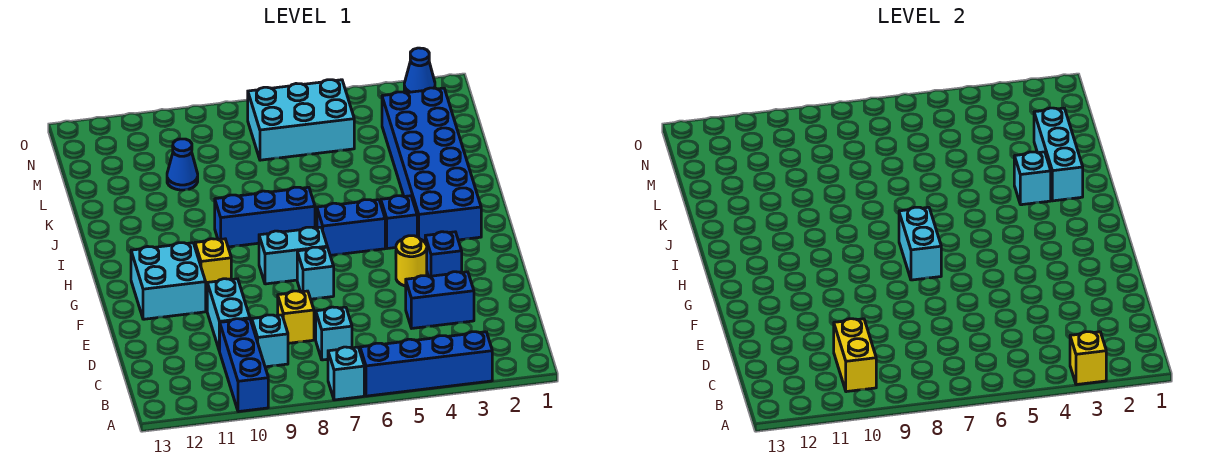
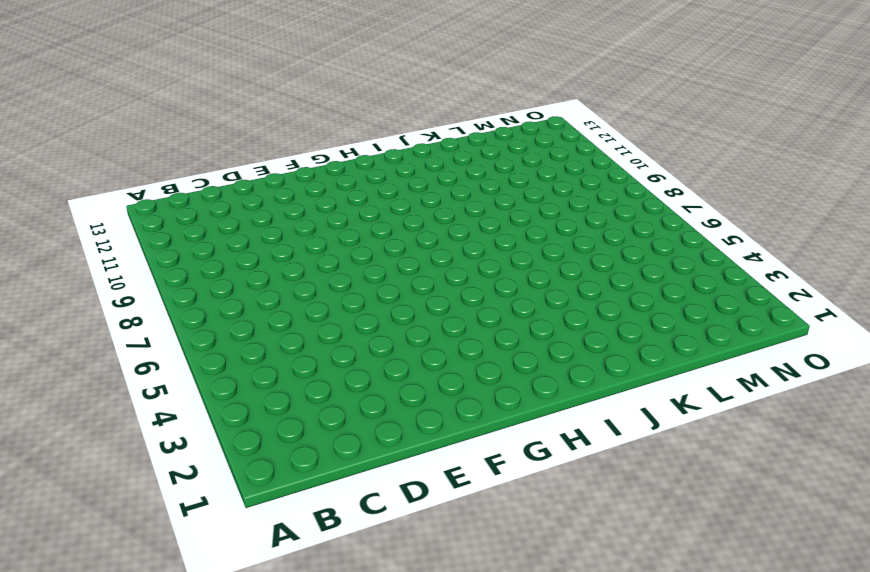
none -> blue 1x4 brick [360,332,492,396]
none -> cyan 1x1 brick [328,347,364,400]
none -> blue 1x3 brick [220,319,268,412]

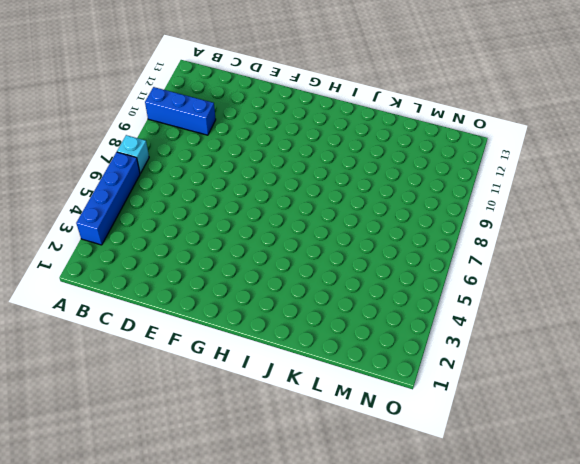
none -> cyan 1x1 brick [316,307,352,360]
none -> cyan 1x1 brick [252,315,288,367]
none -> blue 1x2 brick [406,272,474,328]

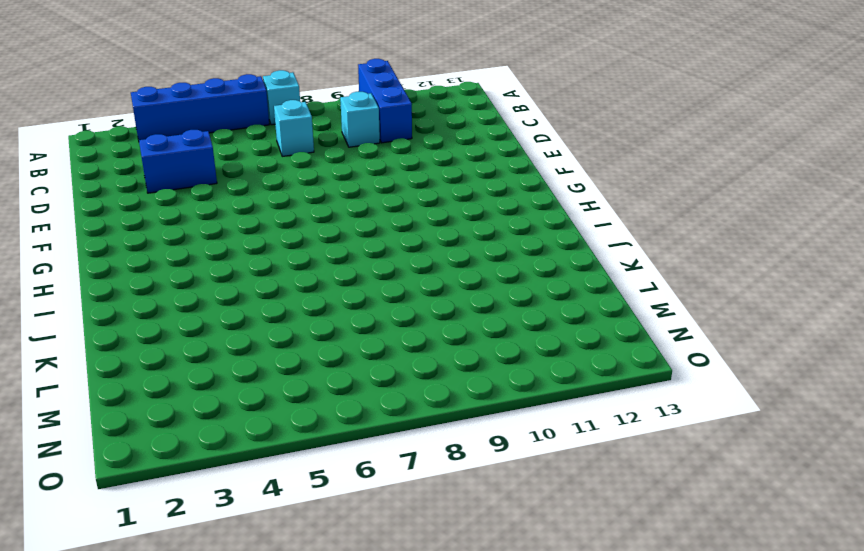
none -> yellow 1x1 brick [278,291,314,343]
none -> cyan 1x2 brick [207,279,250,351]
none -> blue 1x1 brick [425,232,462,276]

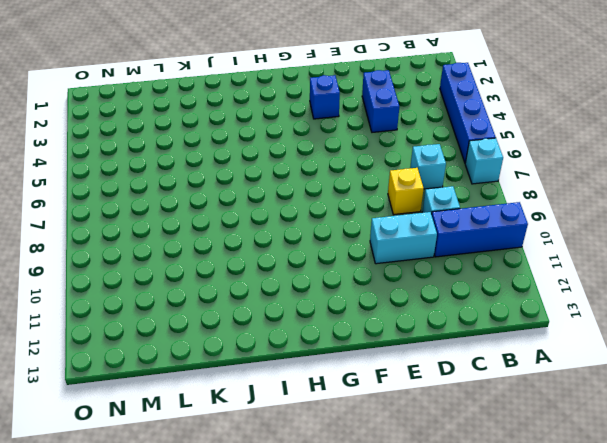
none -> yellow 1x1 round brick [396,236,427,286]
none -> cyan 1x1 brick [297,247,334,299]
none -> cyan 2x2 brick [131,243,206,319]

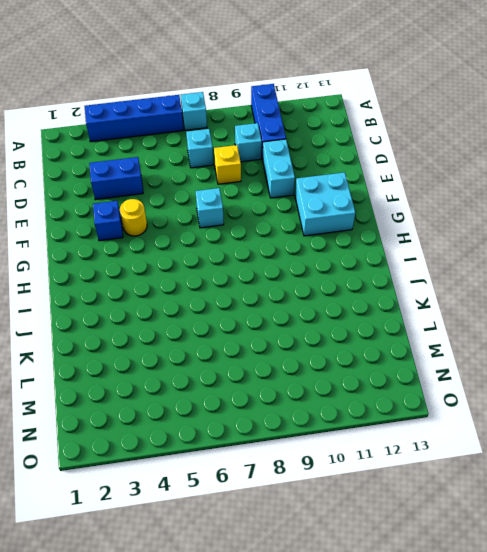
none -> cyan 1x2 brick [259,227,327,284]
none -> yellow 1x1 brick [195,239,231,291]
none -> blue 2x6 brick [382,88,481,242]

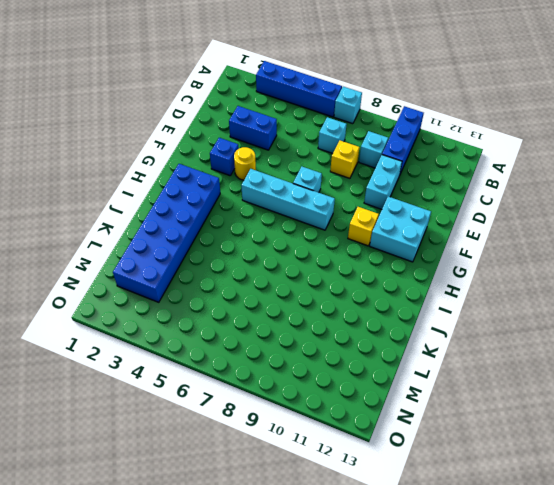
cyan 1x4 brick [241,169,335,230] -> cyan 1x2 brick [259,227,327,284]
none -> blue 1x1 brick [381,196,417,249]
none -> blue 1x2 brick [317,200,385,255]
none -> blue 1x3 brick [215,187,315,247]

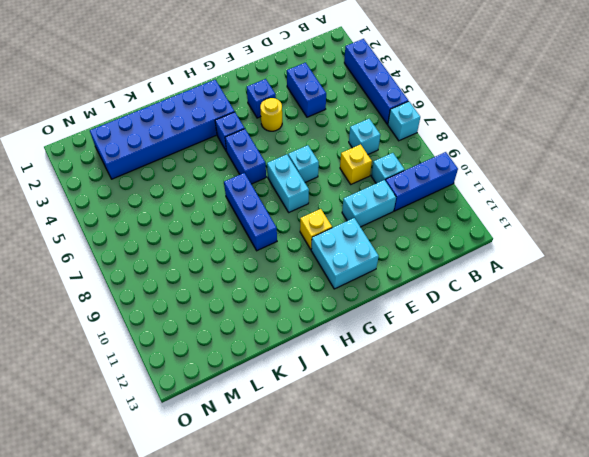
none -> blue 1x1 cone [167,139,198,190]
none -> cyan 2x3 brick [248,80,354,160]
none -> blue 1x1 cone [404,48,435,93]

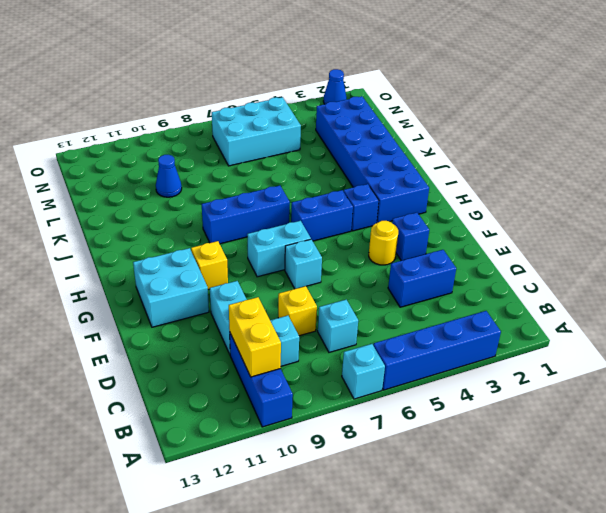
none -> yellow 1x1 brick [1070,332,1106,385]
none -> cyan 1x2 brick [899,207,941,280]
none -> cyan 1x3 brick [1034,108,1083,201]

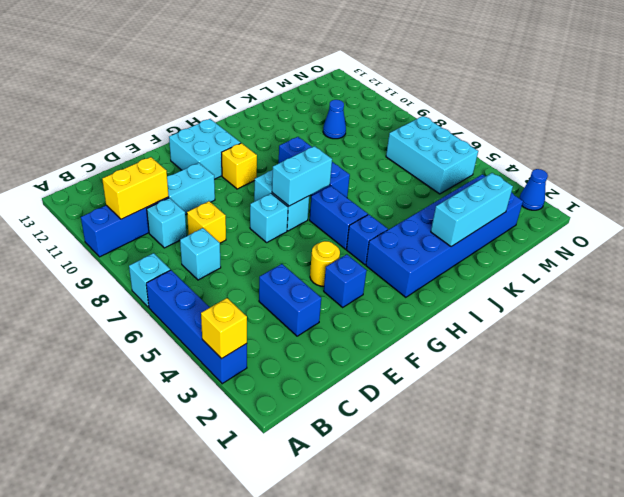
none -> cyan 1x1 brick [1014,152,1051,205]

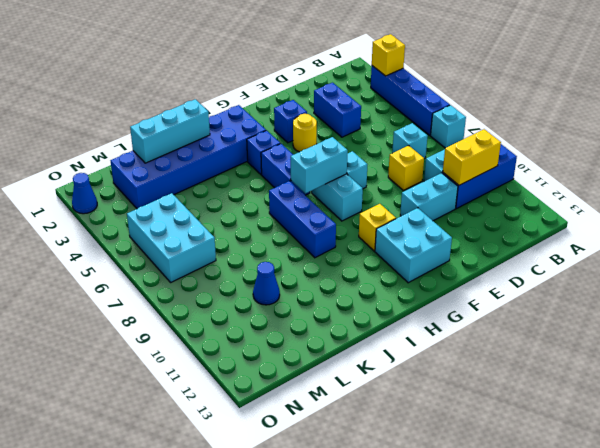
none -> cyan 1x1 brick [1014,152,1051,205]

